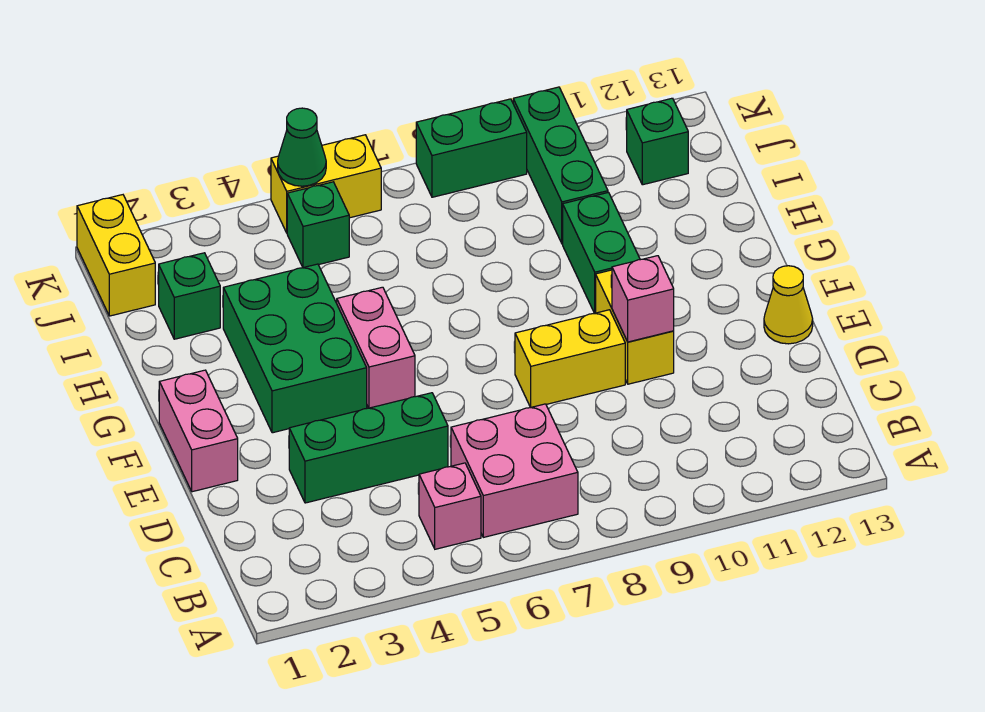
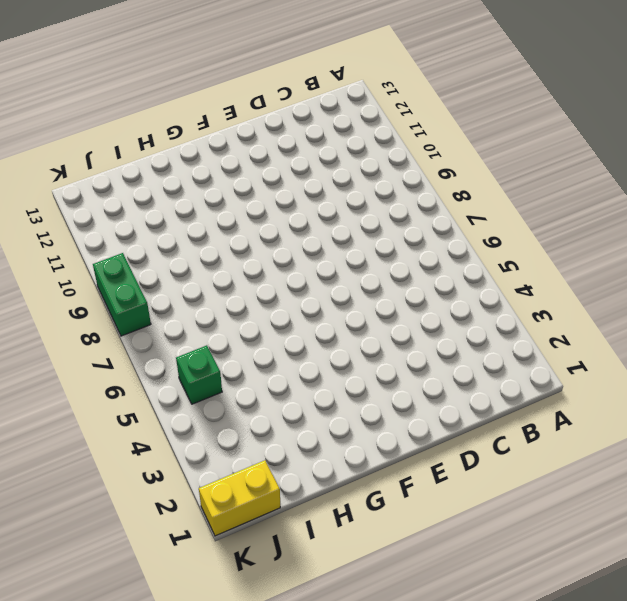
none -> pink 1x1 brick [419,463,481,549]
none -> pink 2x2 brick [451,404,578,537]
none -> green 1x3 brick [289,393,448,503]

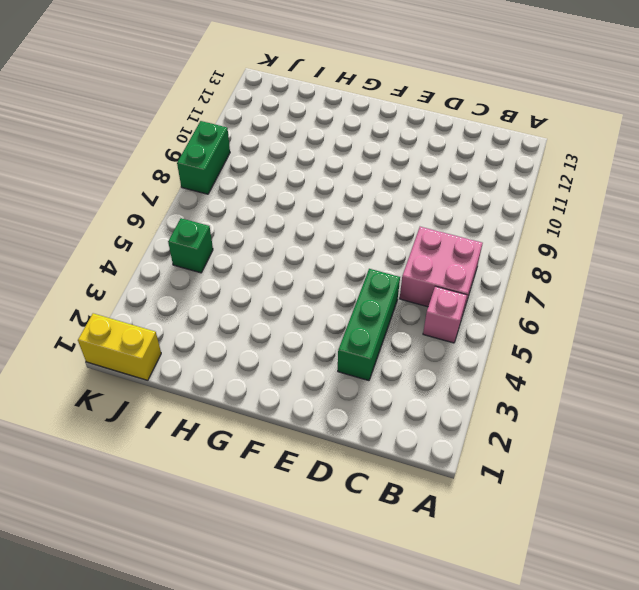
none -> pink 1x2 brick [159,370,238,492]
none -> yellow 1x2 brick [515,310,625,407]
none -> yellow 1x2 brick [596,270,674,384]

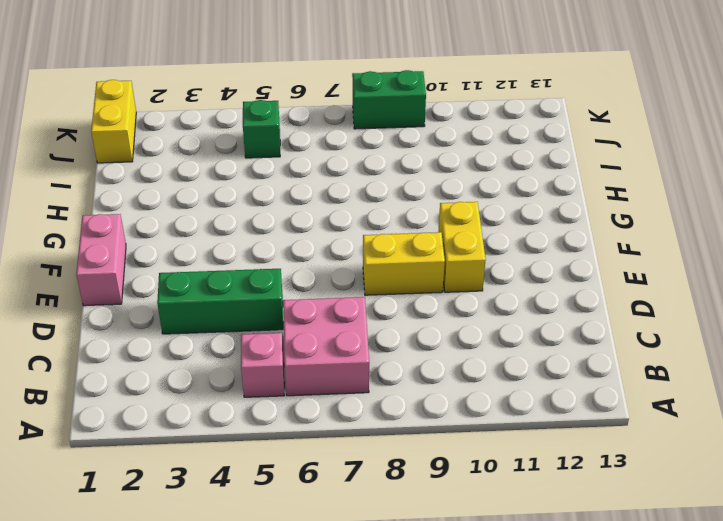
none -> yellow 1x1 cone [764,266,813,344]
none -> green 2x3 brick [223,264,367,433]
none -> pink 1x2 brick [337,287,415,408]

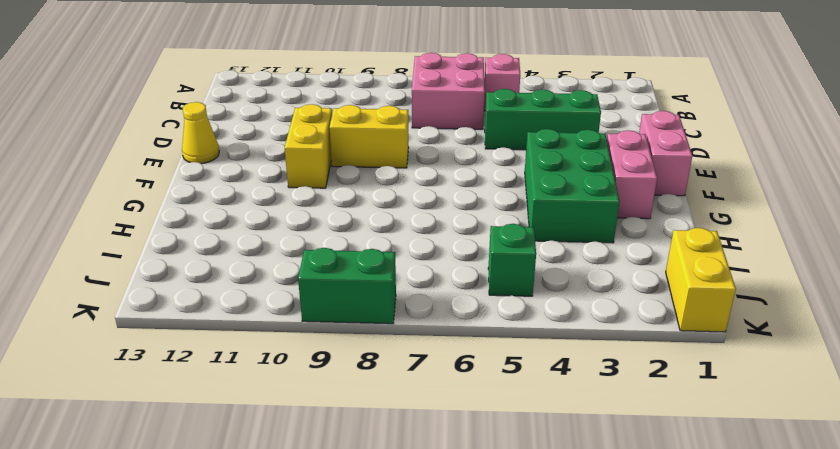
pink 1x2 brick [607,130,657,219] -> pink 1x2 brick moved to [337,287,415,408]
none -> green 1x2 brick [563,192,640,313]
none -> green 1x1 brick [159,253,220,339]
none -> green 1x3 brick [513,87,608,244]

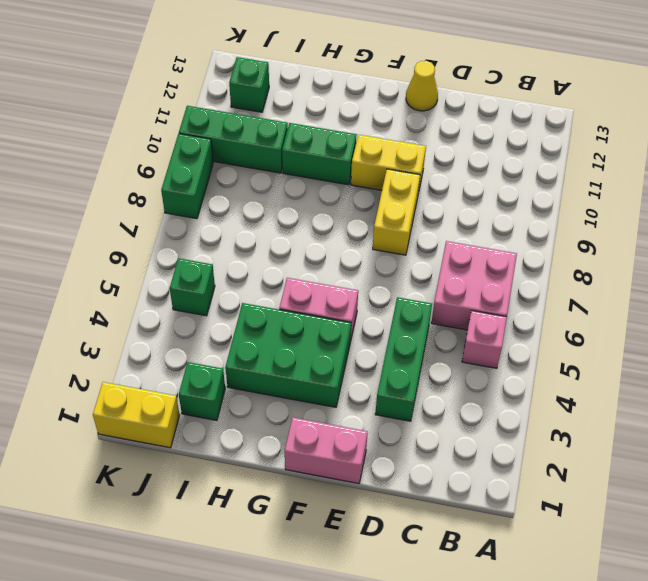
none -> yellow 1x2 brick [271,135,381,233]
none -> pink 1x1 brick [612,256,674,342]
none -> green 1x1 cone [278,108,326,186]

